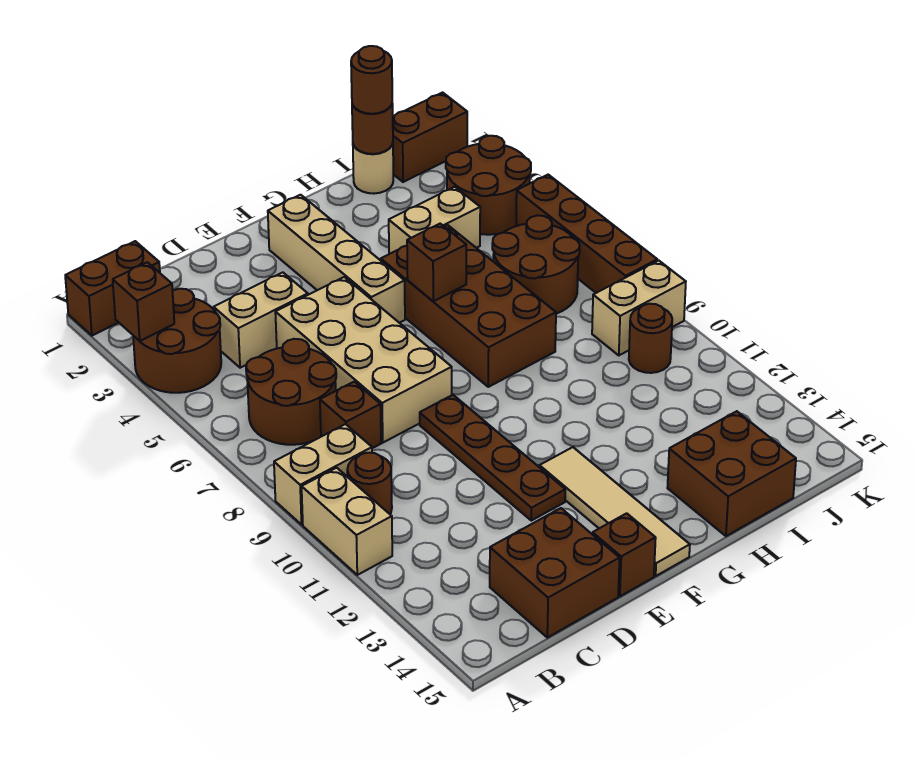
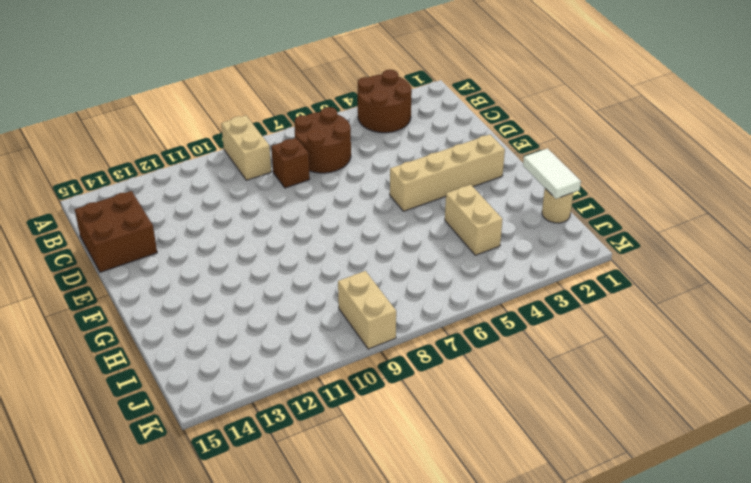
white 1x2 tile [523,148,581,199] -> brown 1x1 round brick [352,104,393,154]
none -> brown 1x2 brick [65,241,160,336]
none -> tan 1x2 brick [302,468,392,575]
none -> brown 1x1 round brick [347,453,392,514]

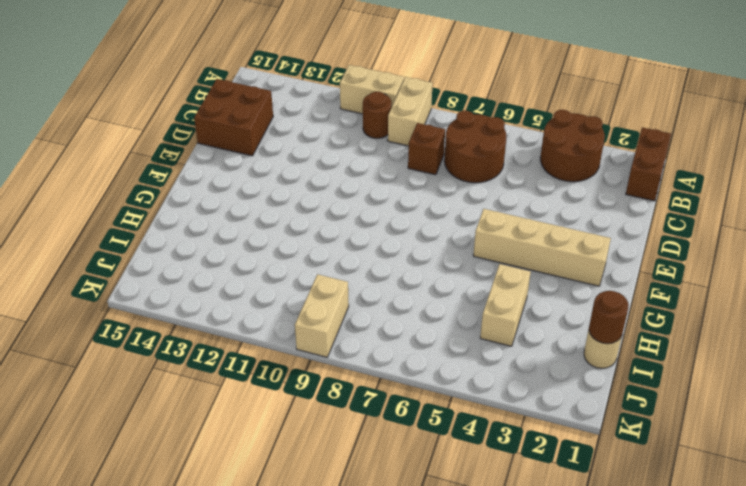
none -> tan 1x2 brick [214,272,308,368]
none -> tan 2x4 brick [275,277,452,443]
none -> brown 1x4 plate [420,395,565,521]

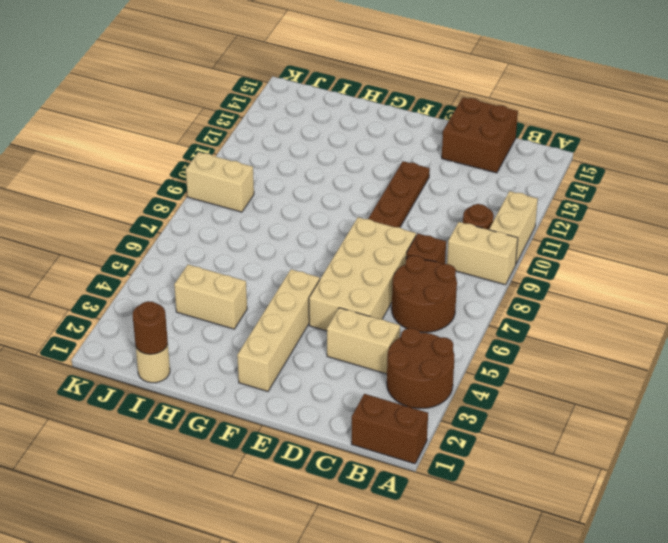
none -> brown 1x1 brick [592,513,656,596]
none -> tan 1x4 tile [539,447,690,576]
none -> brown 2x4 brick [381,225,556,387]

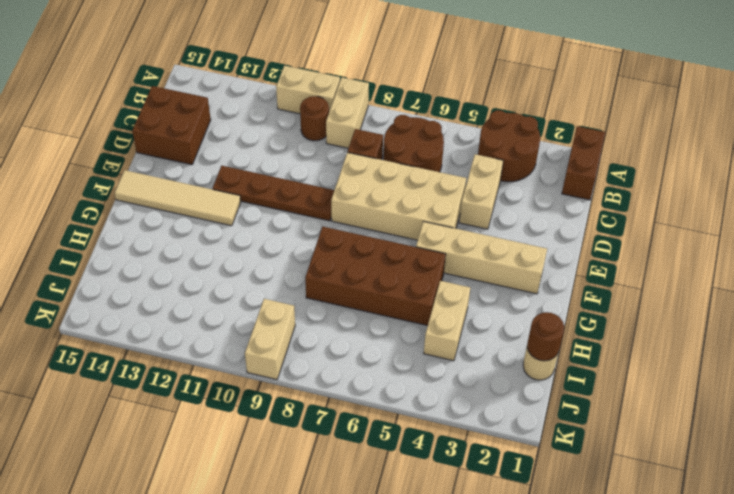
none -> brown 1x1 brick [592,513,656,596]
none -> brown 2x2 brick [667,411,796,536]
none -> brown 2x2 round brick [492,215,580,314]

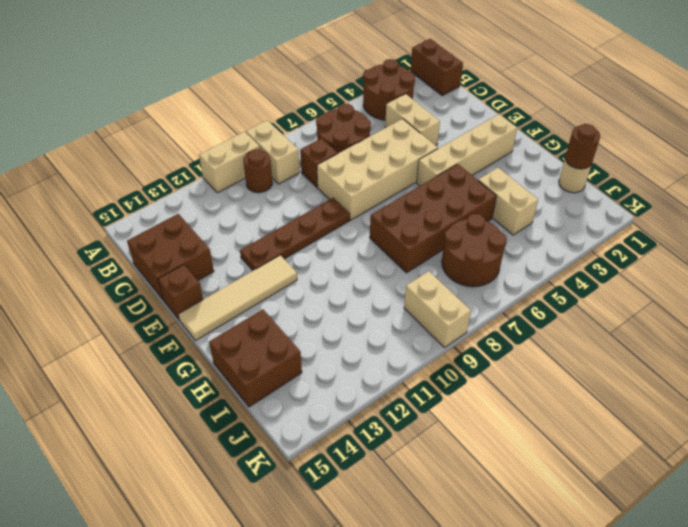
none -> brown 1x2 brick [393,93,467,182]
none -> brown 2x2 round brick [446,136,531,235]
none -> brown 1x1 round brick [629,304,672,373]

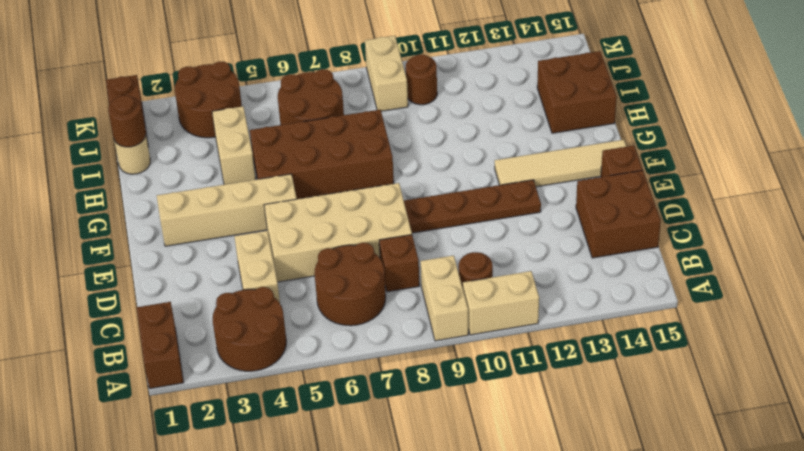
none -> brown 1x4 brick [516,175,657,293]
none -> brown 1x1 brick [113,262,174,341]
none -> brown 1x1 brick [407,224,466,301]

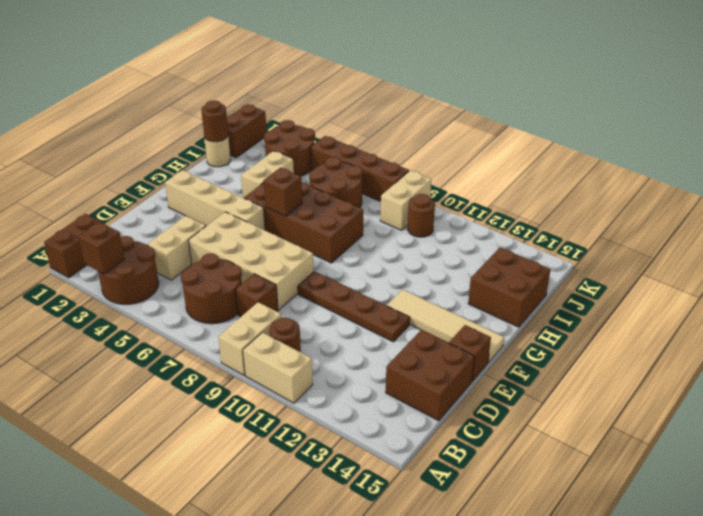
none -> brown 1x1 round brick [351,46,392,114]

